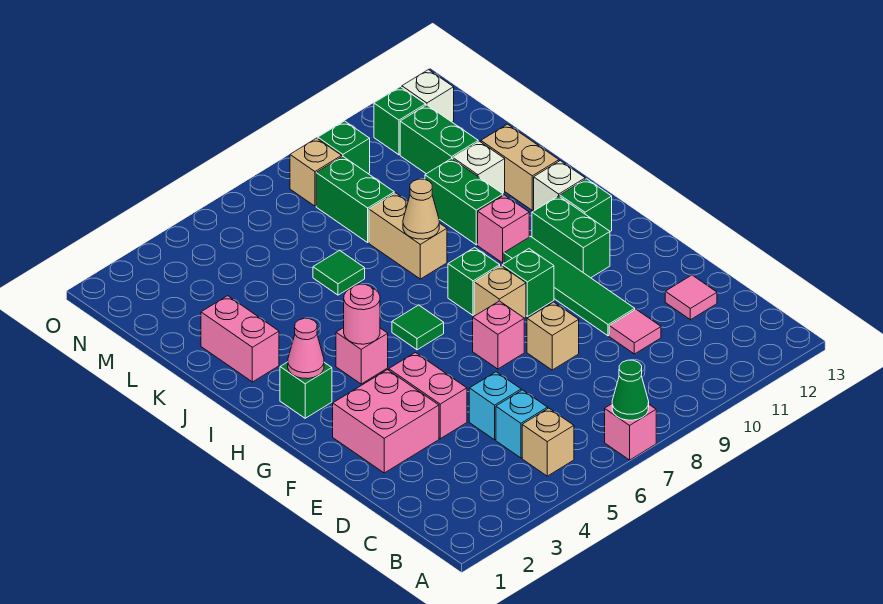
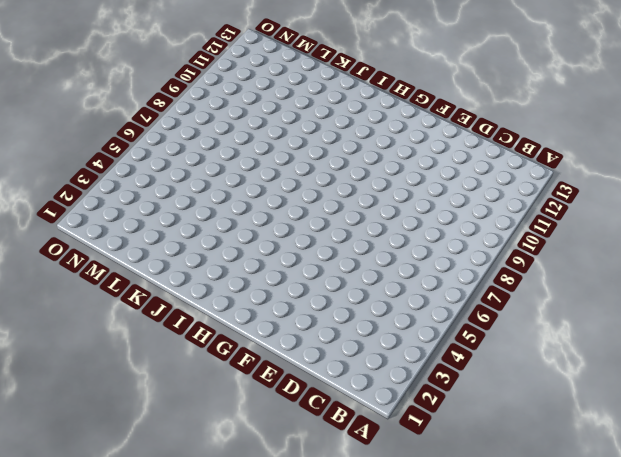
none -> pink 1x1 brick [605,404,656,460]
none -> tan 1x1 brick [522,408,574,476]
none -> cyan 1x1 brick [496,390,548,458]
none -> cyan 1x1 brick [469,372,521,440]

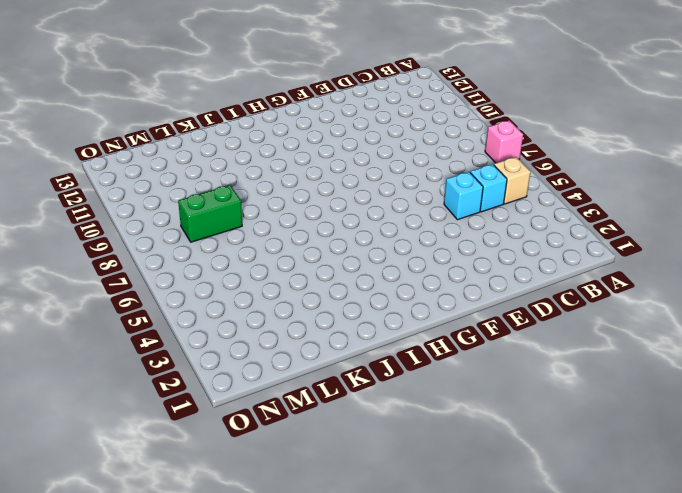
none -> pink 1x1 tile [609,309,661,354]
none -> pink 1x1 tile [665,275,717,320]
none -> pink 2x2 brick [333,370,439,473]
none -> pink 1x2 brick [389,353,467,439]

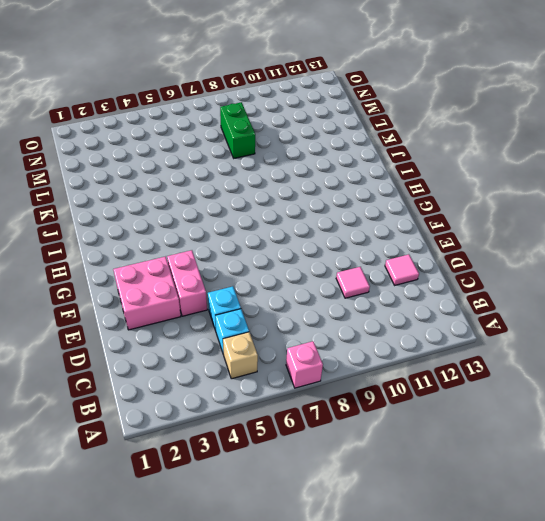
none -> tan 1x1 brick [527,302,579,370]
none -> green 1x4 tile [504,236,635,336]
none -> pink 1x1 brick [473,301,524,369]
none -> tan 1x1 brick [474,266,526,319]

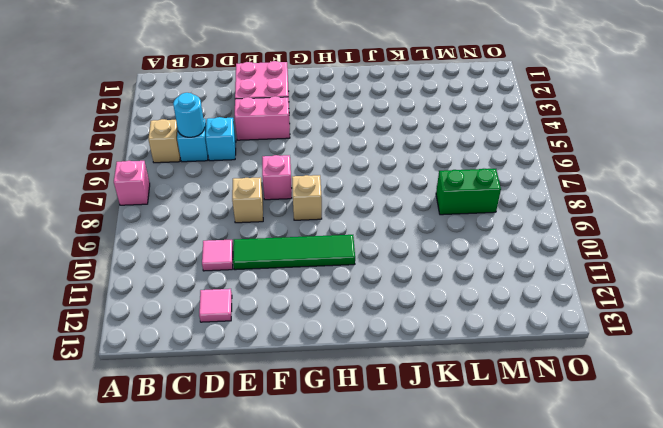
cyan 1x1 round brick [173,93,205,137] -> none
none -> green 1x1 brick [502,249,554,316]
none -> green 1x2 brick [532,196,610,278]
none -> green 1x1 brick [280,362,332,418]
none -> pink 1x1 brick [336,328,388,384]

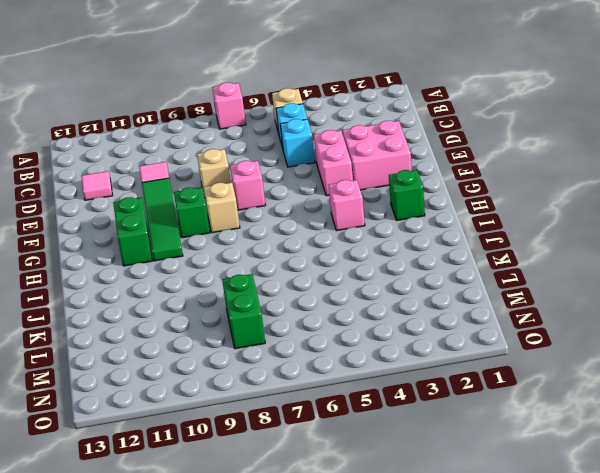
none -> green 1x1 tile [392,305,444,350]
none -> green 1x1 brick [448,247,500,315]
none -> green 1x1 brick [560,179,612,231]
none -> pink 1x1 brick [478,195,529,263]

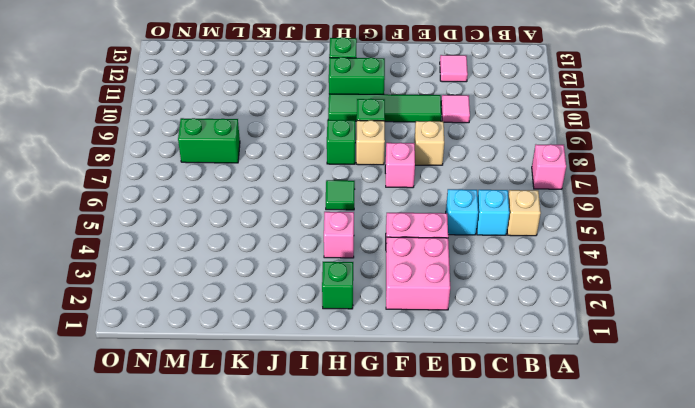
none -> pink 1x1 brick [478,195,529,263]
none -> white 1x1 brick [534,161,585,211]
none -> pink 1x2 brick [201,296,279,382]
none -> tan 1x2 brick [369,193,447,279]

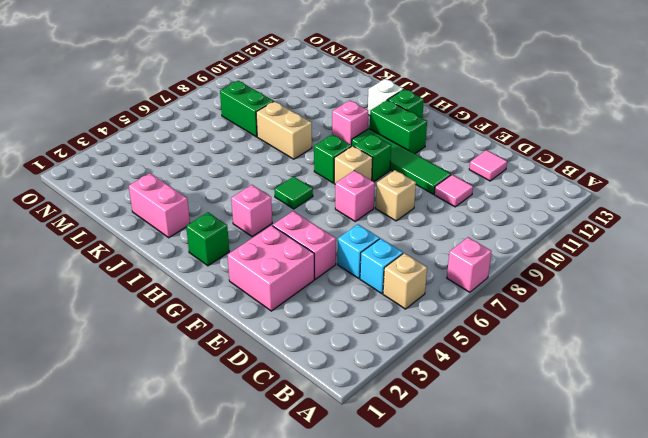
none -> green 1x2 brick [425,158,503,245]
none -> tan 1x2 brick [481,124,559,210]
none -> green 1x1 tile [313,250,365,295]
none -> white 1x1 brick [453,141,505,194]

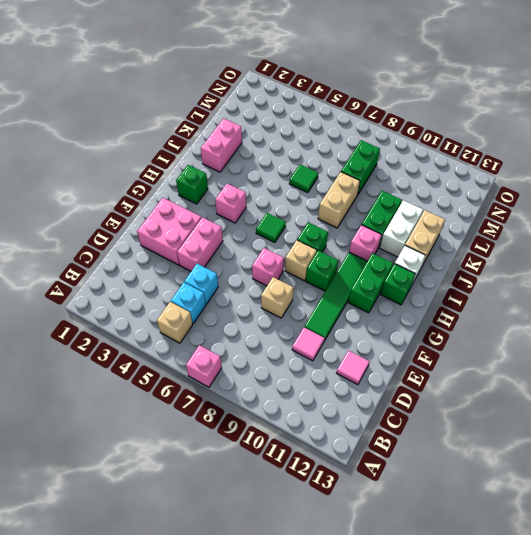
white 1x2 brick [380,200,423,257] -> white 1x1 brick [453,141,505,194]
none -> green 1x2 brick [400,105,478,174]
none -> tan 1x1 brick [290,138,342,206]
none -> green 1x1 brick [318,121,370,174]
none -> green 1x1 brick [374,87,426,155]

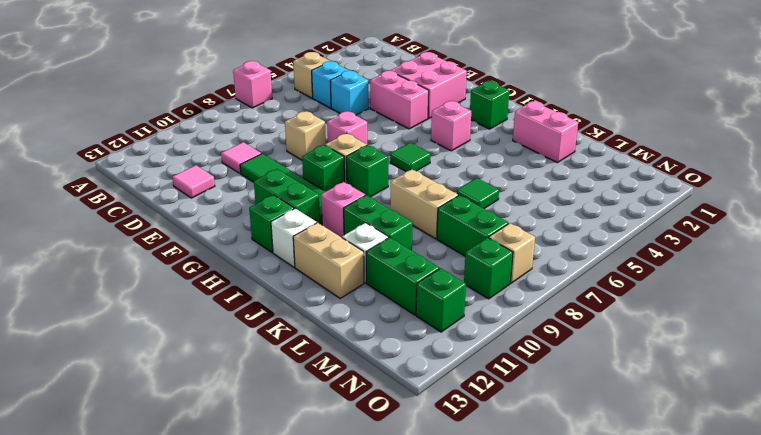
none -> white 1x1 brick [402,70,454,122]
none -> green 1x1 cone [612,360,649,420]
none -> pink 1x1 cone [288,319,324,379]
none -> pink 1x1 round brick [344,284,380,344]

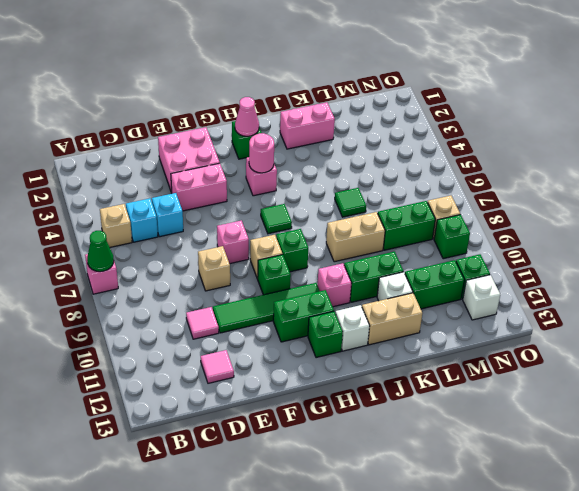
none -> tan 1x1 cone [403,179,439,239]

